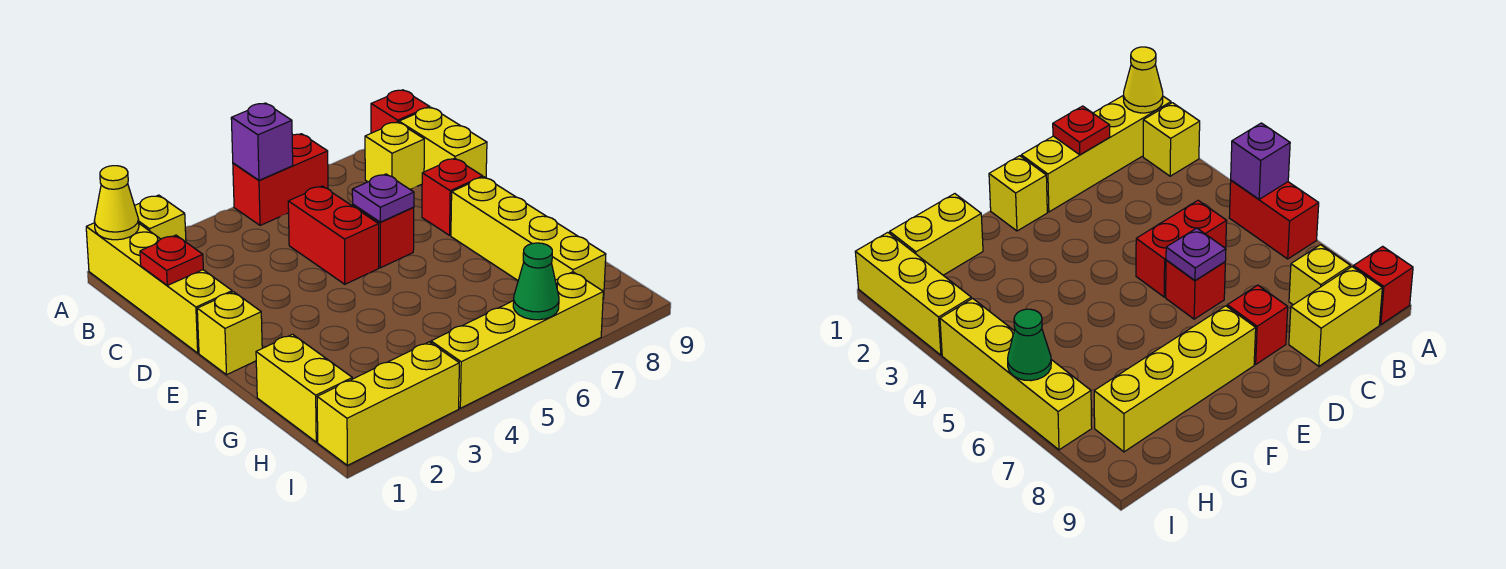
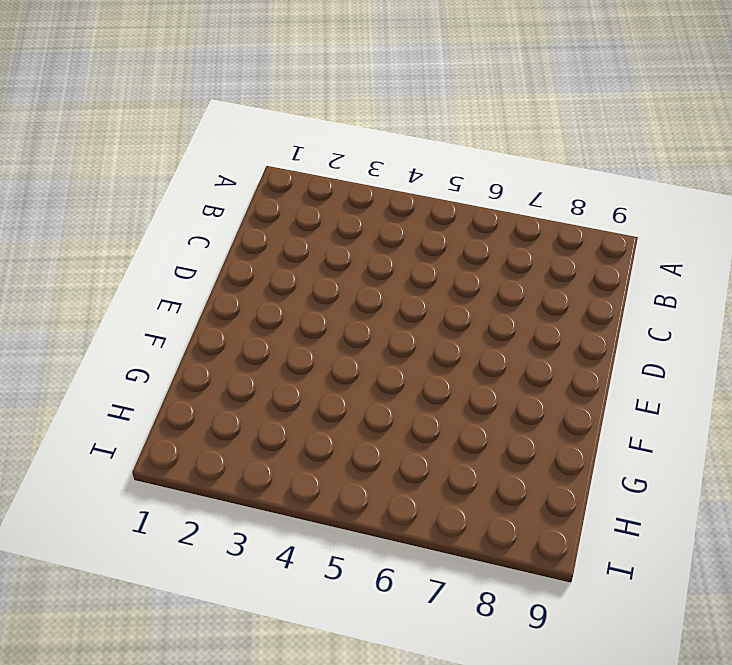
none -> yellow 1x4 brick [86,223,232,353]
none -> yellow 1x1 brick [135,195,186,242]
none -> red 1x2 brick [233,134,328,225]

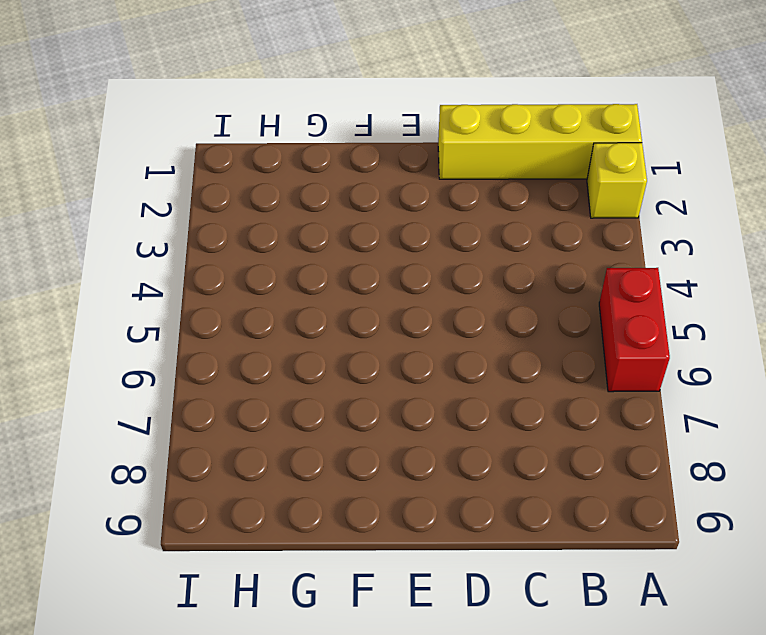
none -> red 1x1 brick [371,90,430,133]
none -> yellow 1x1 brick [365,122,424,189]
none -> yellow 1x2 brick [399,107,487,178]

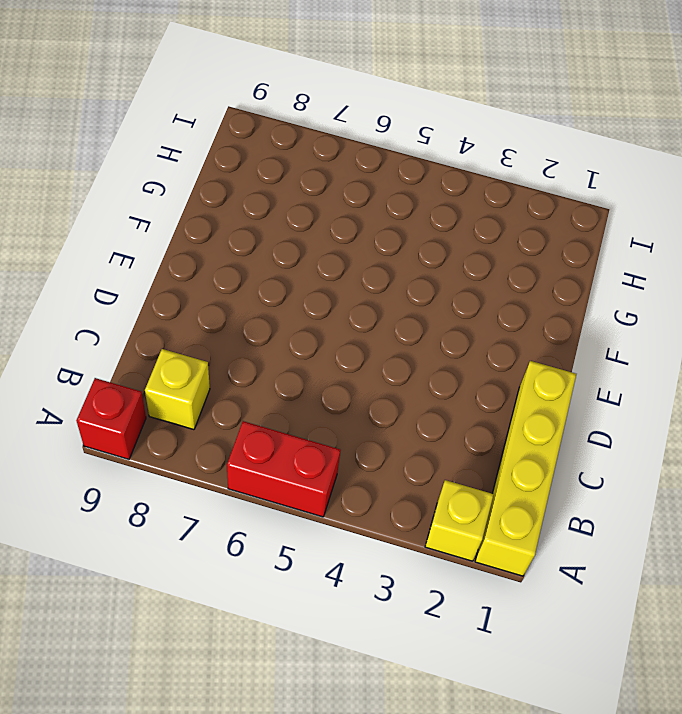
none -> yellow 1x2 brick [399,107,487,178]
none -> red 1x2 brick [288,186,379,284]
none -> red 1x1 brick [353,204,414,268]

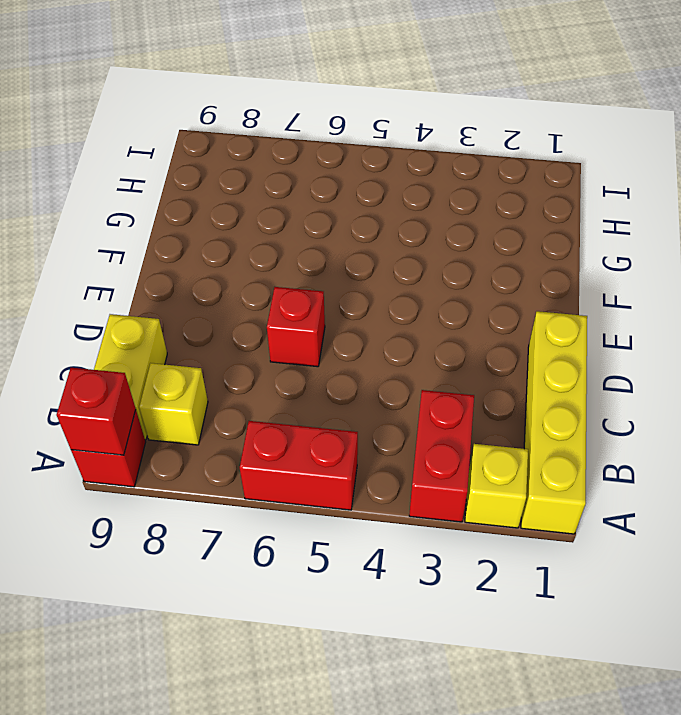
red 1x2 brick [409,390,474,522] -> red 1x2 brick moved to [288,186,379,284]
red 1x1 brick [56,368,136,455] -> red 1x1 brick moved to [422,158,483,235]
none -> yellow 1x1 brick [197,292,262,375]
none -> yellow 1x4 brick [451,177,606,299]
none -> yellow 1x2 brick [256,334,352,442]

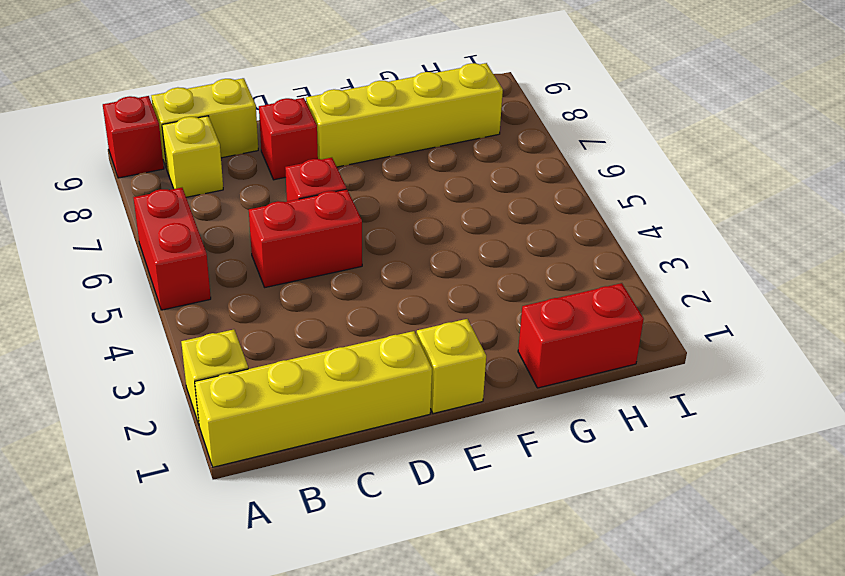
red 1x2 brick [518,283,644,388] -> yellow 1x2 brick [256,334,352,442]
none -> yellow 1x3 brick [317,342,459,465]
none -> yellow 1x4 brick [431,272,603,408]
none -> yellow 1x1 cone [94,166,139,240]

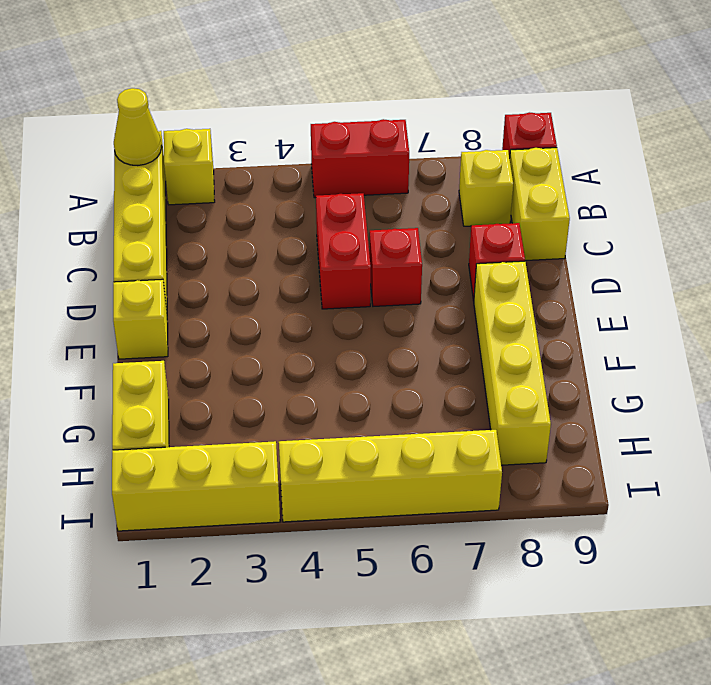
none -> purple 1x1 brick [231,103,293,180]
none -> red 1x1 plate [140,235,203,285]
none -> purple 1x1 plate [352,174,414,222]

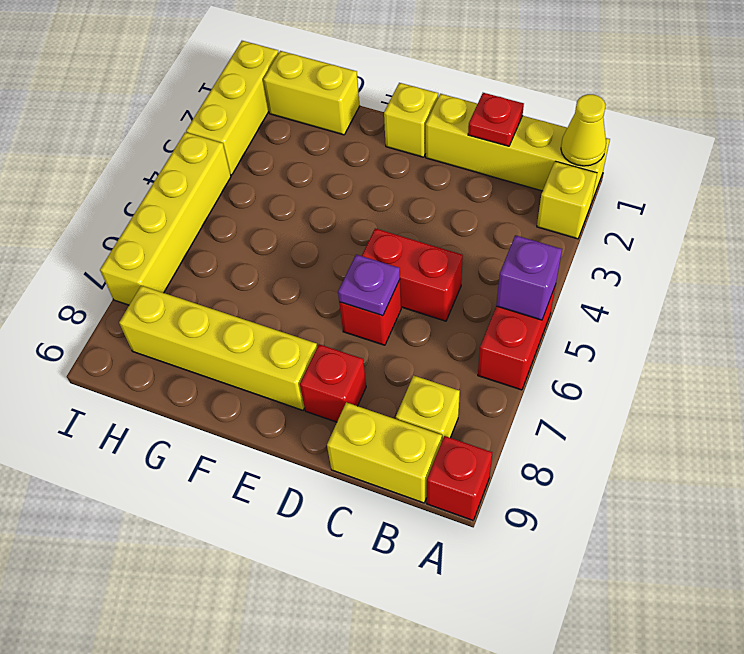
none -> green 1x1 cone [513,243,559,320]

